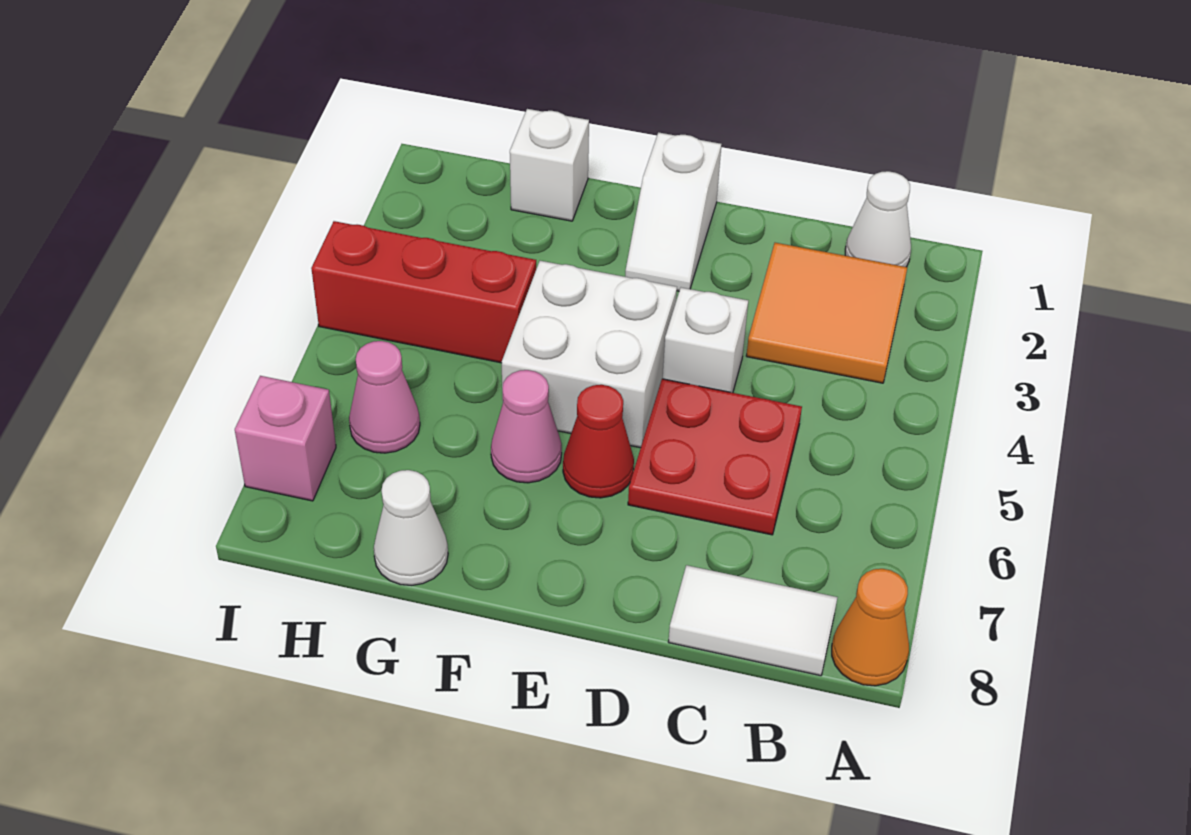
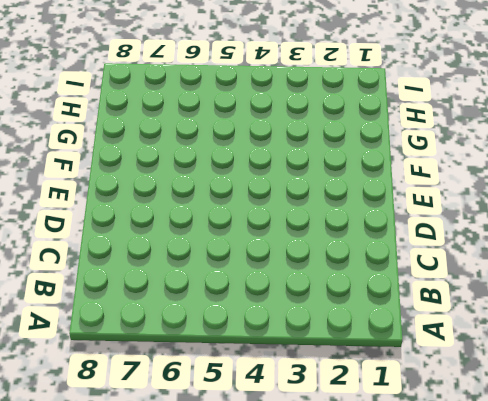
none -> orange 1x1 cone [832,569,909,686]
none -> white 1x1 cone [845,171,911,267]
none -> orange 2x2 tile [746,243,907,383]

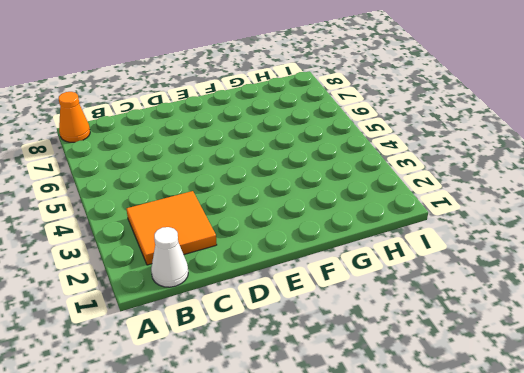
none -> white 1x2 tile [668,565,838,676]
none -> red 2x2 plate [628,379,802,535]
none -> white 1x1 brick [663,288,748,393]

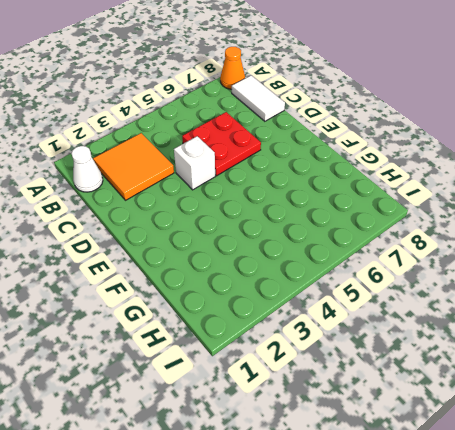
none -> white 1x2 slope [625,132,721,291]
none -> white 2x2 brick [501,261,677,448]
none -> red 1x1 cone [563,385,634,498]

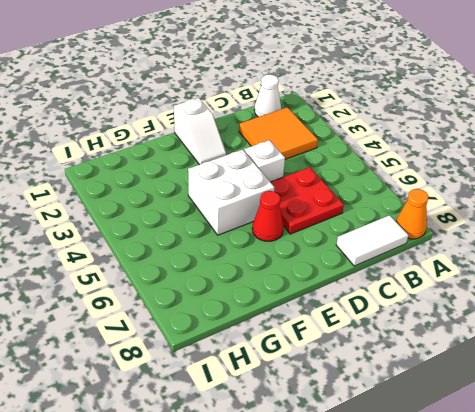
none -> pink 1x1 cone [491,370,562,483]
none -> white 1x1 brick [510,109,589,221]
none -> red 1x3 brick [311,221,536,363]

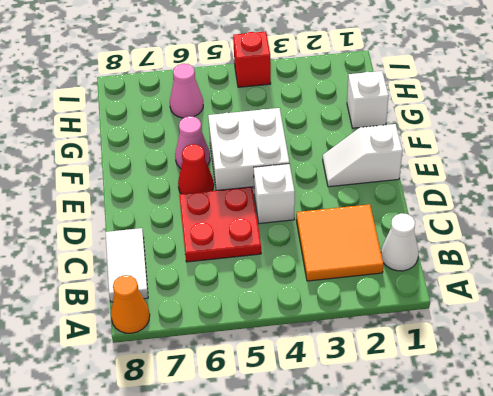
red 1x1 brick [233,31,271,87] -> red 1x3 brick [311,221,536,363]
none -> white 1x1 cone [374,470,448,585]
none -> pink 1x1 brick [235,376,336,501]

